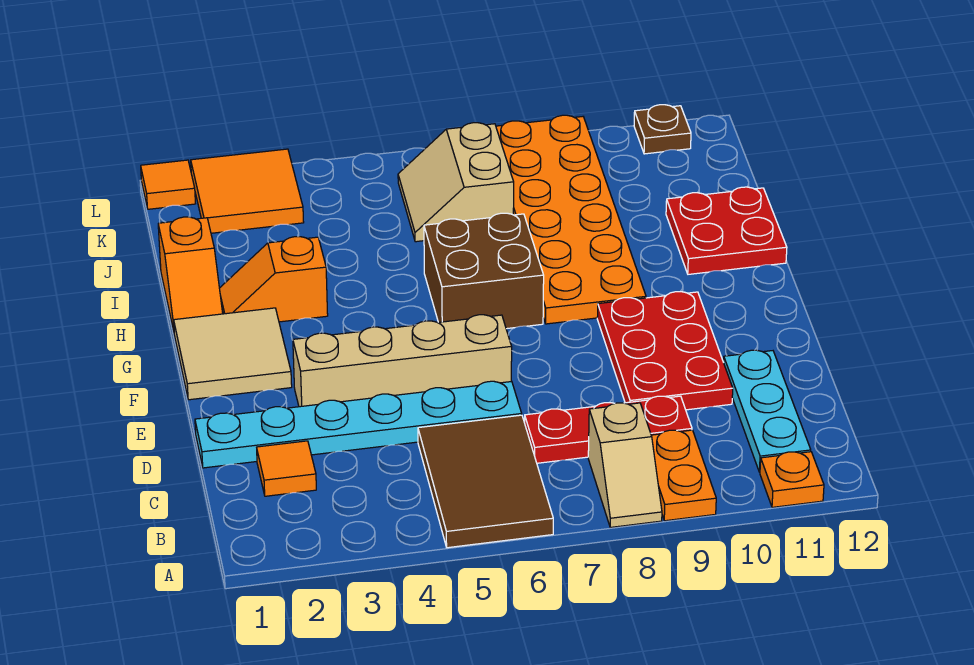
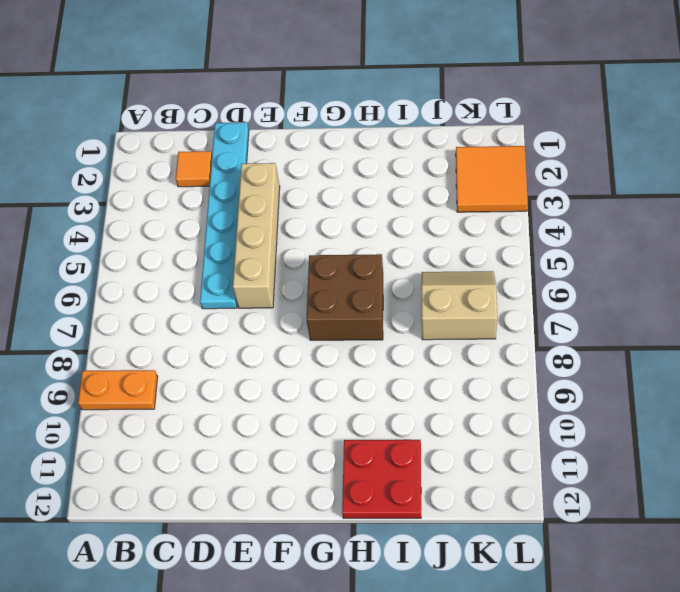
none -> brown 2x3 tile [418,415,553,548]
none -> tan 1x2 slope [588,403,662,527]
none -> orange 1x1 plate [760,452,824,507]

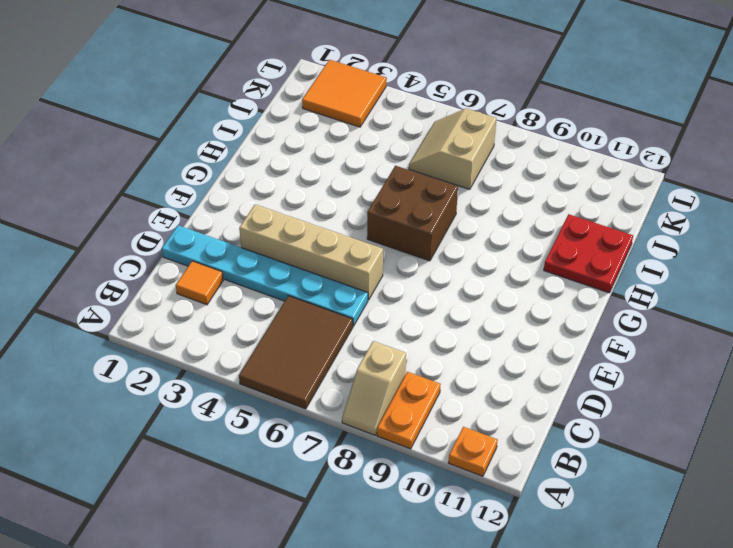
none -> cyan 1x3 plate [724,350,811,472]
none -> red 1x3 plate [525,396,692,463]
none -> red 2x3 plate [597,292,733,410]

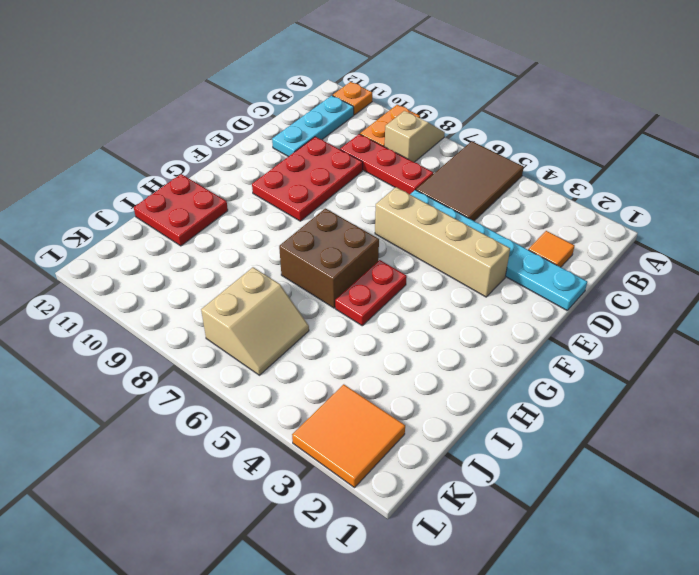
red 1x2 plate [335,260,407,326] -> none
none -> tan 2x2 tile [174,308,292,400]
none -> orange 2x6 plate [496,115,646,324]
none -> orange 1x2 slope [158,217,223,331]

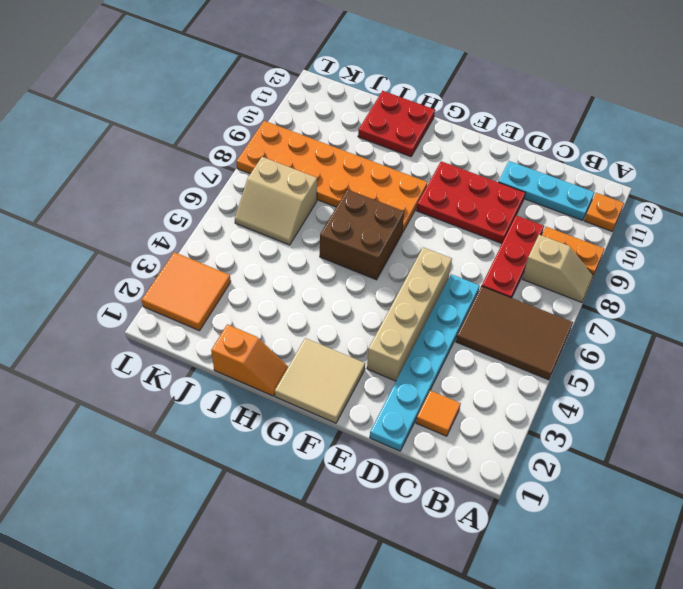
none -> orange 1x2 slope [219,237,328,322]
none -> orange 1x1 tile [141,160,195,209]
none -> brown 1x1 plate [634,105,691,154]

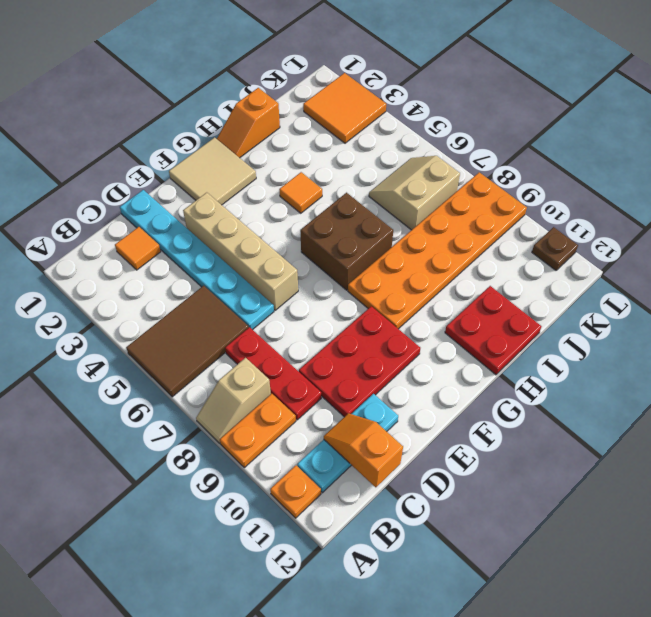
orange 1x2 slope [324,413,403,487] -> orange 1x2 slope moved to [219,237,328,322]
orange 1x1 tile [279,172,322,213] -> orange 1x1 tile moved to [141,160,195,209]

